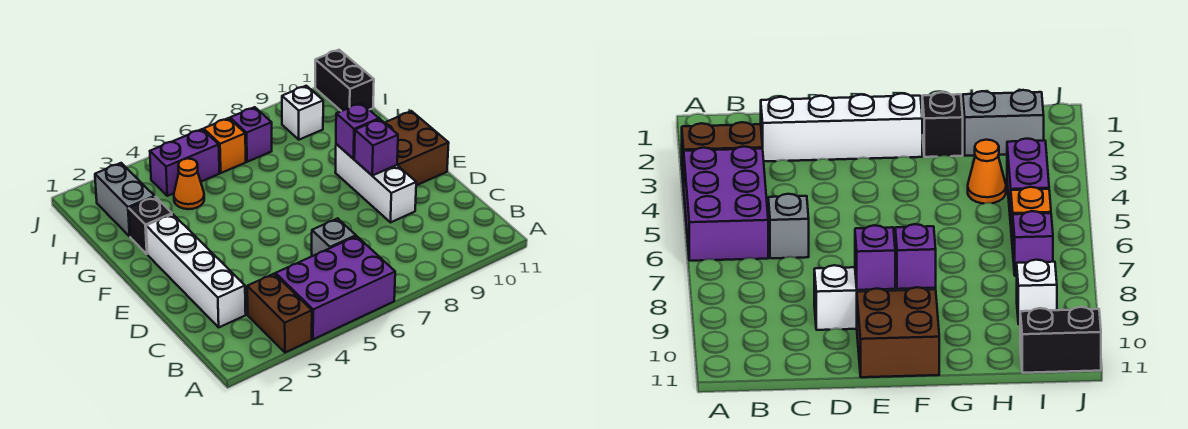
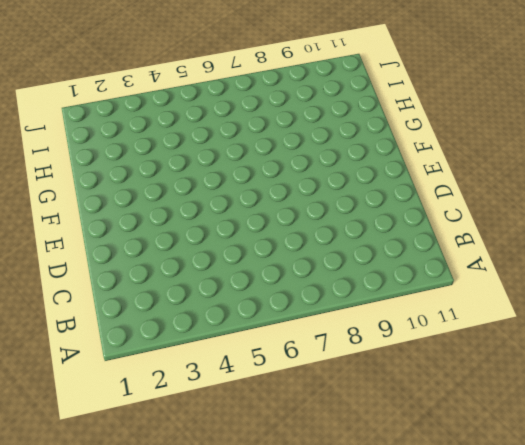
none -> brown 1x2 brick [247,274,312,353]
none -> purple 2x3 brick [276,236,395,339]
none -> white 1x4 brick [146,214,246,327]

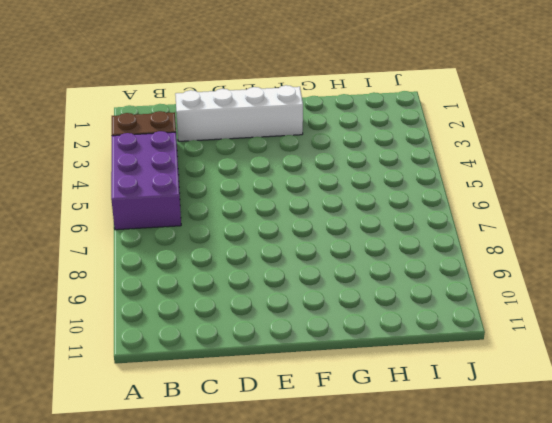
none -> grey 1x1 brick [312,218,356,256]
none -> white 1x3 brick [335,144,416,223]
none -> brown 2x2 brick [385,111,449,185]

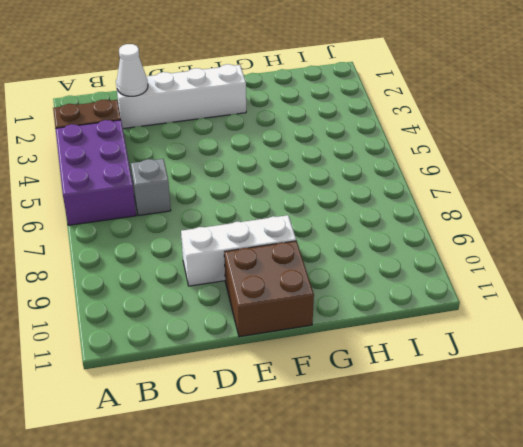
white 1x1 cone [117,44,148,96] -> none
none -> black 1x1 brick [129,197,172,254]
none -> grey 1x2 brick [95,163,155,236]
none -> orange 1x1 cone [174,159,204,209]

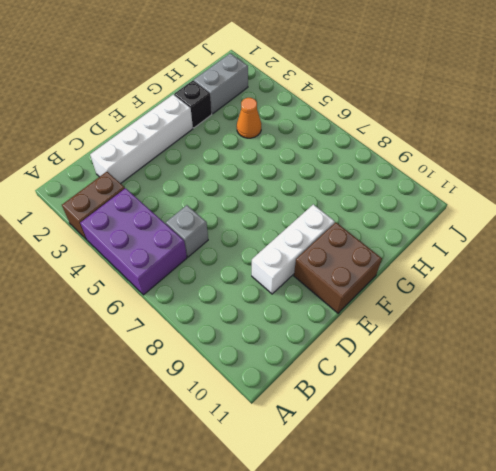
none -> purple 1x2 brick [150,129,219,196]
none -> orange 1x1 brick [204,118,246,173]
none -> purple 1x1 brick [230,107,272,162]

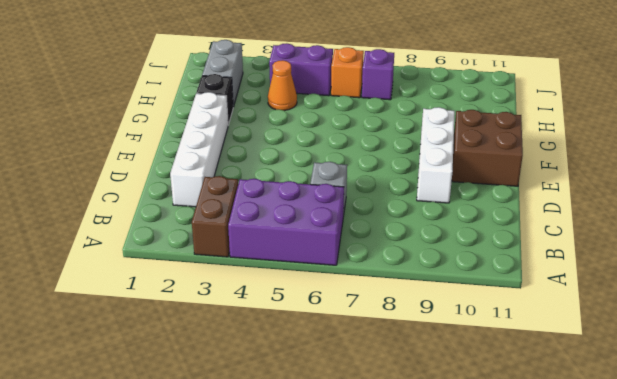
none -> white 1x1 brick [282,86,323,140]
none -> black 1x2 brick [315,50,374,111]
none -> purple 1x1 brick [354,119,398,176]

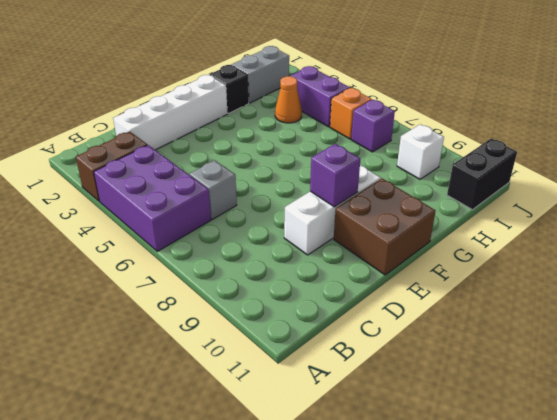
none -> purple 1x1 brick [336,103,379,159]

